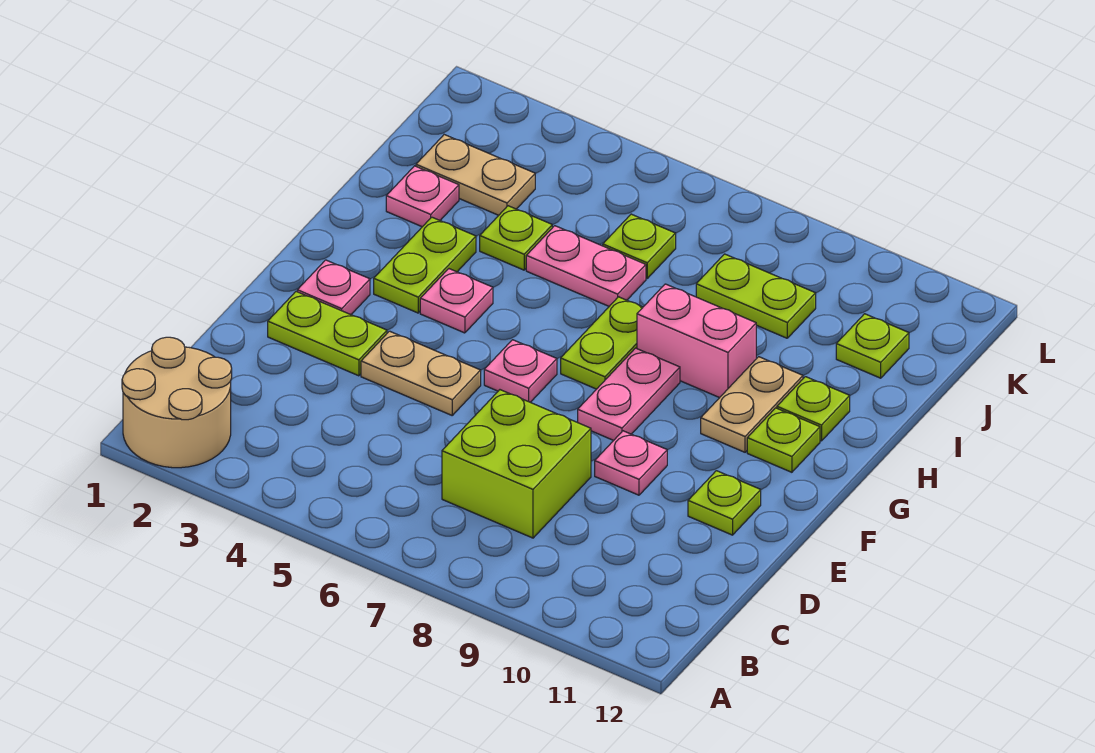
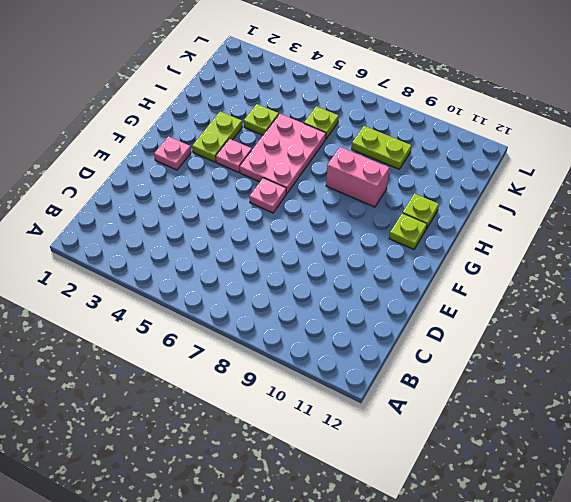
pink 2x3 plate [240,114,326,194] -> pink 1x2 plate [526,226,646,306]
none -> tan 2x2 round brick [122,337,232,468]
none -> lime 2x2 brick [442,390,591,538]
none -> lime 1x2 plate [268,292,387,376]

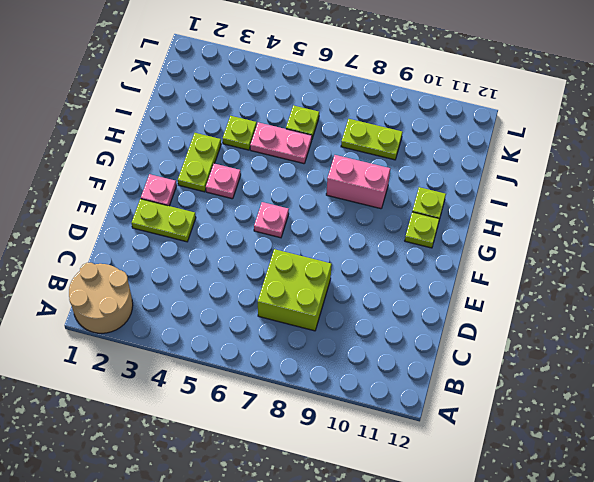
none -> tan 1x2 plate [361,331,481,415]
none -> pink 1x1 plate [595,431,667,495]
none -> lime 1x1 plate [688,471,761,535]

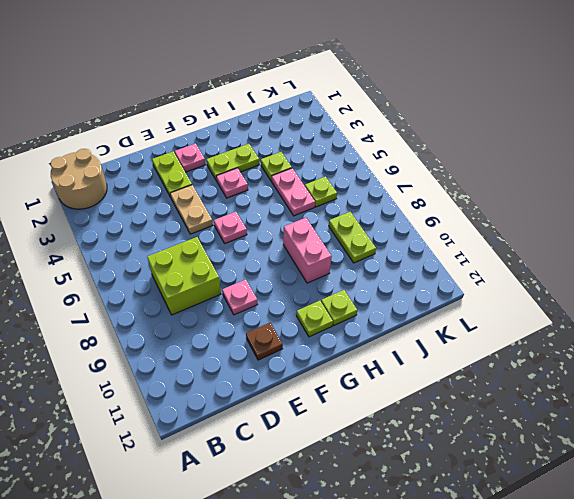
brown 1x1 plate [246,323,283,360] -> lime 1x1 plate [688,471,761,535]
none -> pink 1x2 plate [578,348,680,440]
none -> lime 1x2 plate [561,297,643,389]
none -> tan 1x2 plate [701,357,803,452]

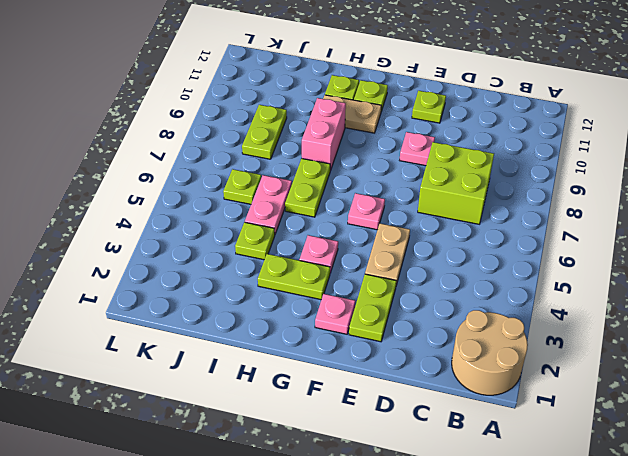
lime 1x2 plate [285,159,330,217] -> lime 1x2 plate turned to [561,297,643,389]
none -> pink 1x2 plate [578,348,680,440]
none -> pink 1x1 plate [386,166,459,227]
none -> tan 1x2 plate [416,135,535,215]

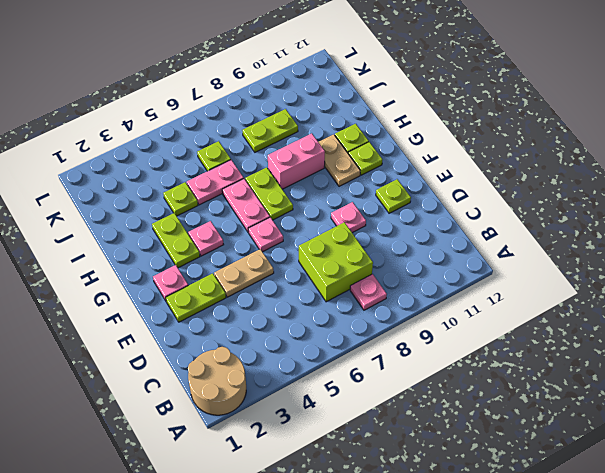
pink 1x1 plate [350,274,387,310] -> pink 1x1 plate moved to [386,166,459,227]
pink 1x2 plate [222,179,270,232] -> pink 1x2 plate moved to [578,348,680,440]
none -> tan 1x2 plate [416,135,535,215]
none -> lime 1x1 plate [836,314,909,378]

